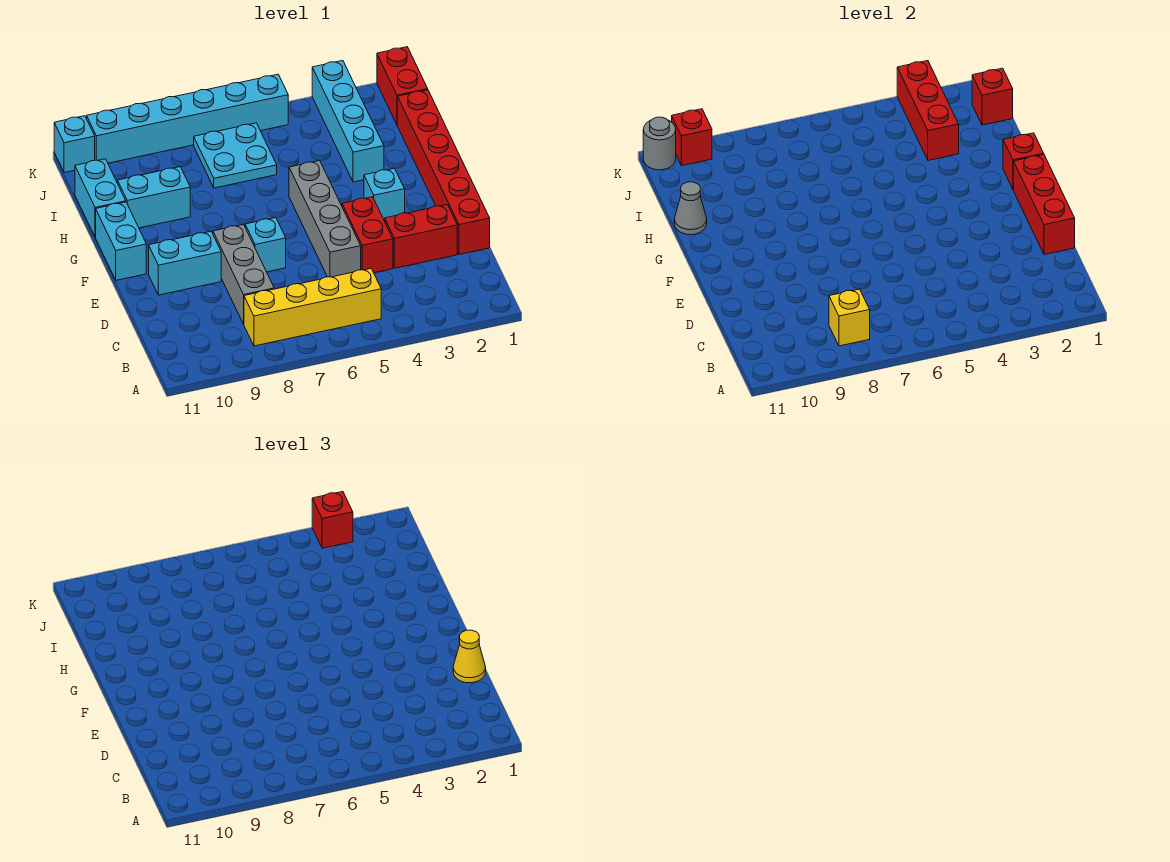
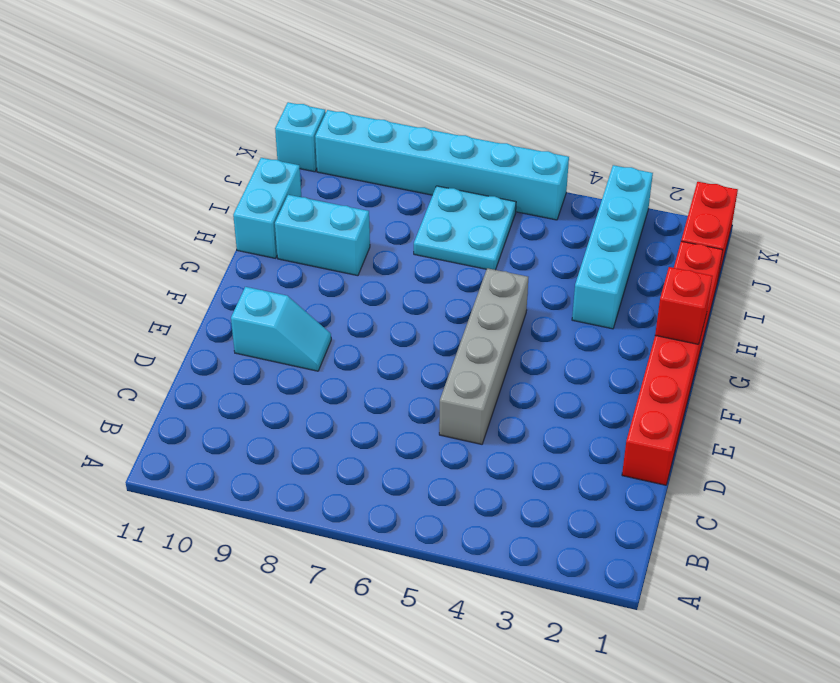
cyan 1x2 slope [231,287,331,371] -> cyan 1x2 brick [149,231,221,295]
none -> yellow 1x4 brick [244,269,381,346]
none -> grey 1x3 brick [213,224,274,324]
none -> red 1x2 brick [385,205,457,268]

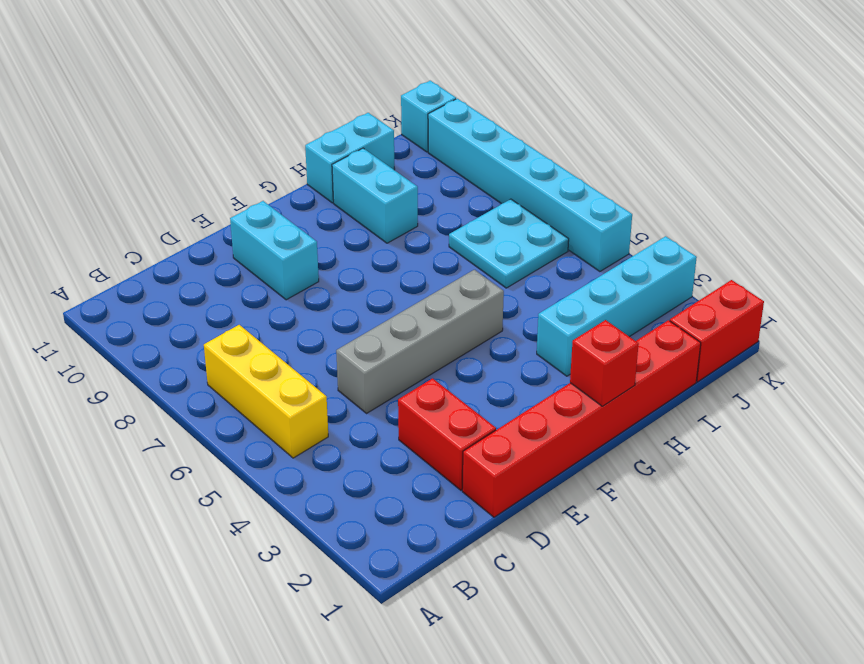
yellow 1x3 brick [204,325,328,458] -> yellow 1x4 brick [244,269,381,346]
none -> grey 1x3 brick [213,224,274,324]
none -> red 1x2 brick [342,197,393,273]
none -> cyan 1x1 brick [245,218,286,272]

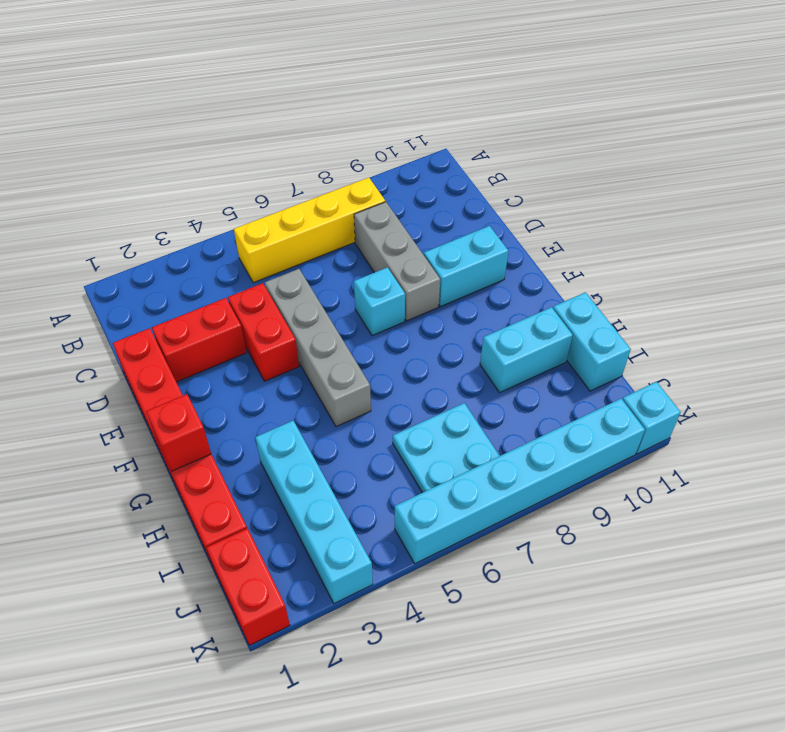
none -> cyan 1x1 brick [364,168,405,221]
none -> cyan 1x2 brick [96,202,146,280]
none -> yellow 1x1 brick [829,289,870,346]

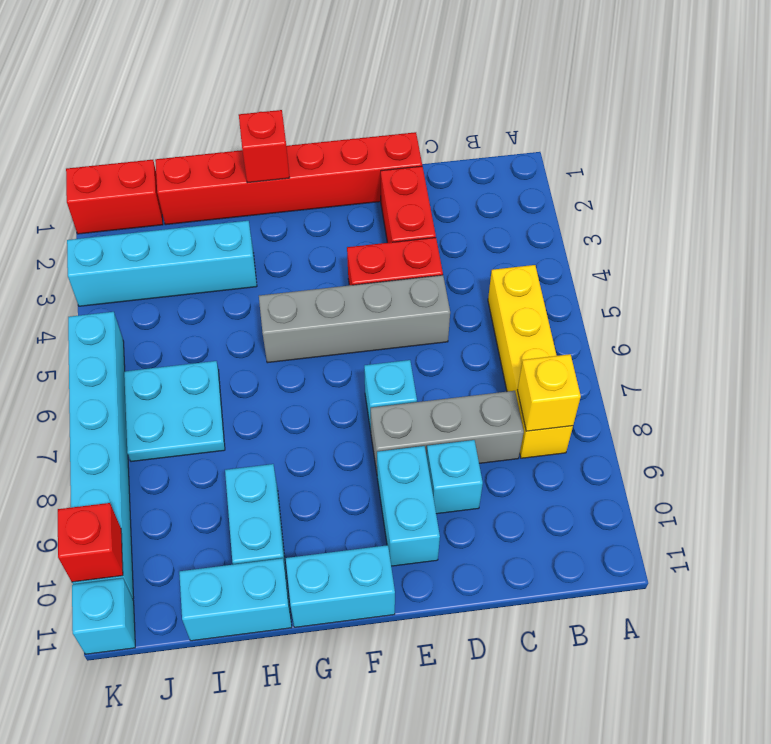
cyan 1x1 brick [427,440,483,514] -> cyan 1x1 brick moved to [364,168,405,221]
none -> red 1x3 brick [1013,155,1075,255]
none -> grey 1x1 cone [674,182,707,235]
none -> red 1x3 brick [897,61,959,160]

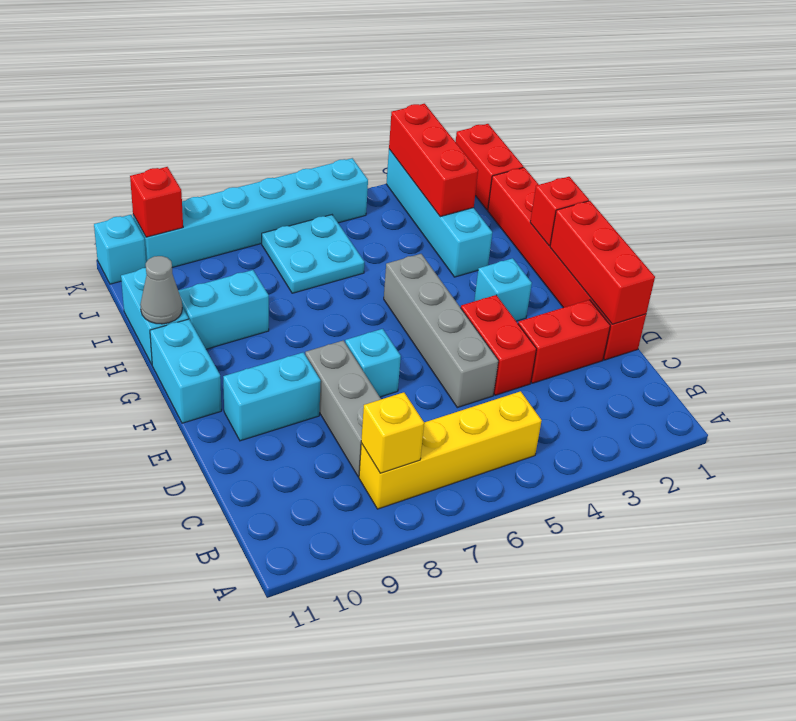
none -> red 1x1 brick [972,68,1013,125]
none -> grey 1x1 round brick [643,117,676,170]
none -> yellow 1x1 cone [453,630,486,683]

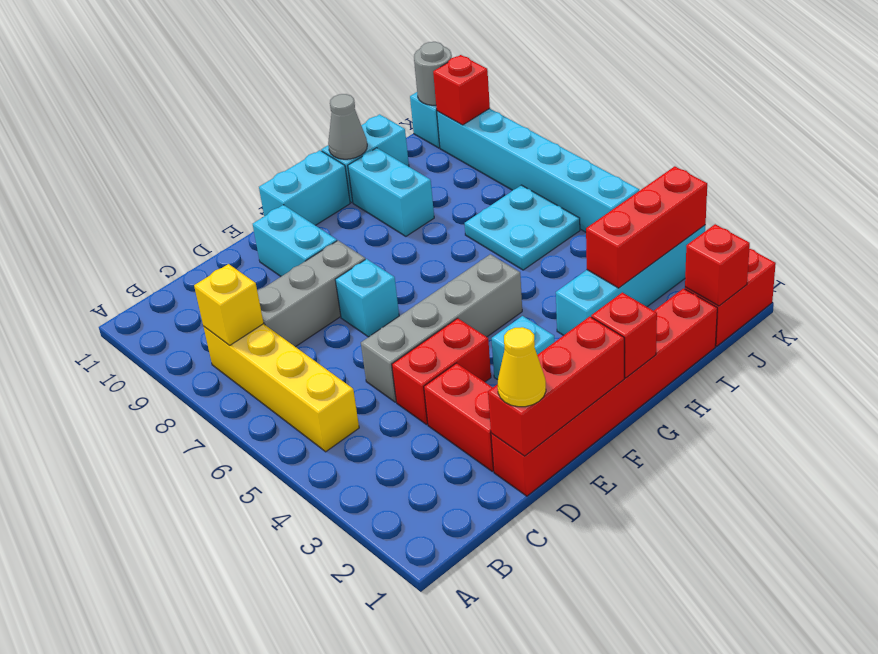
none -> red 1x1 brick [312,492,353,548]

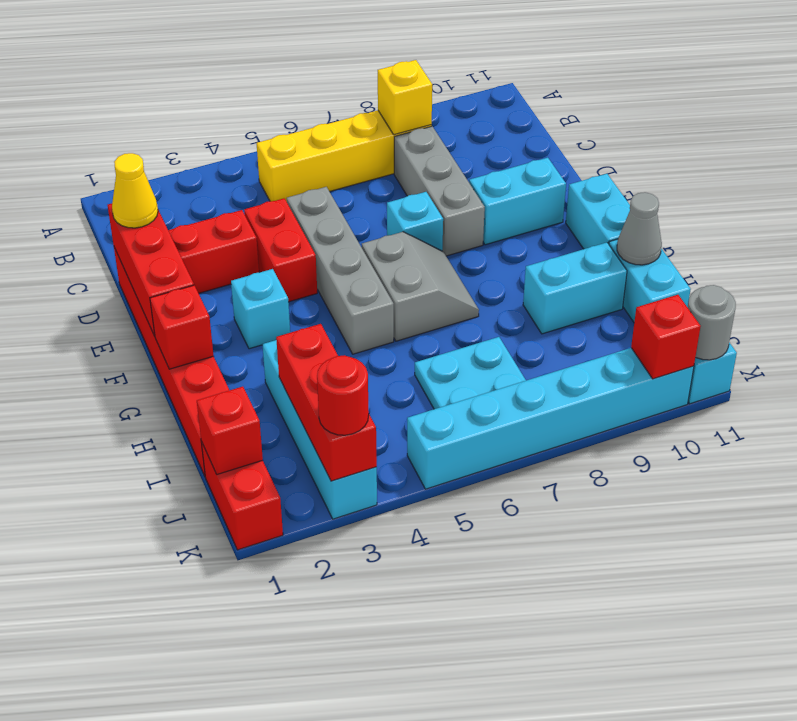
grey 2x2 slope [362,232,479,341] -> none
red 1x1 round brick [317,355,369,435] -> red 1x1 brick [312,492,353,548]

